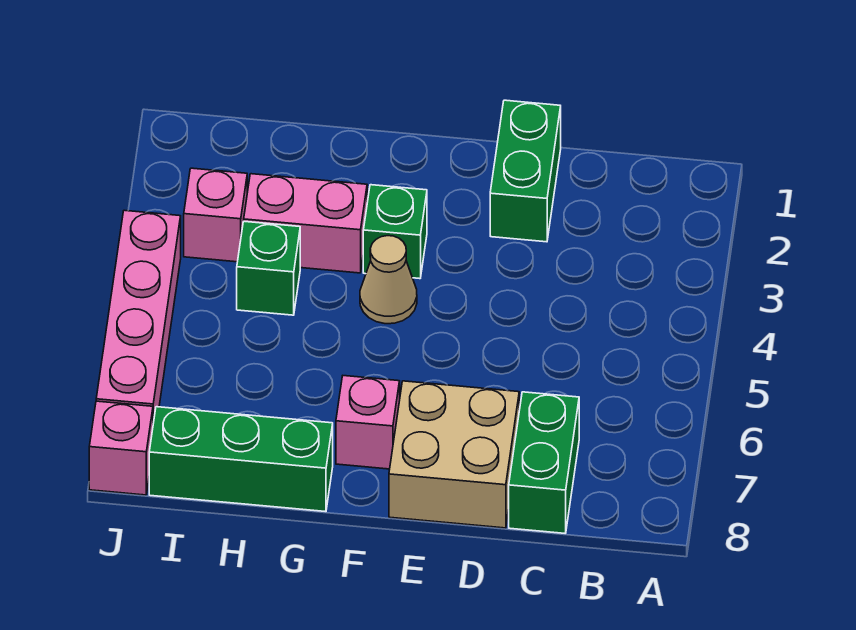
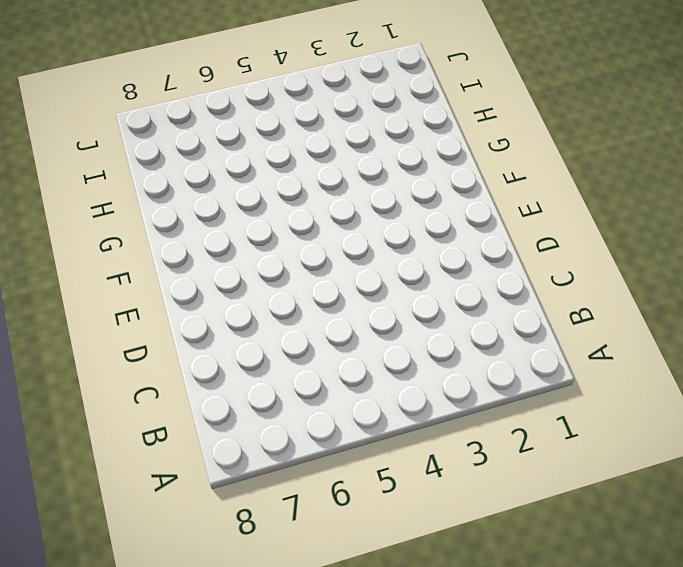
none -> green 1x2 brick [509,392,579,533]
none -> green 1x2 brick [490,100,561,242]
none -> tan 2x2 brick [389,381,519,528]

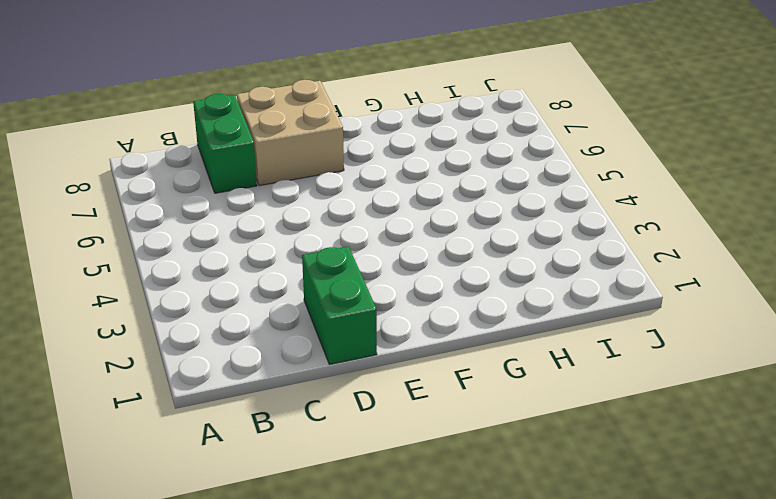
none -> green 1x1 brick [363,185,427,279]
none -> tan 1x1 cone [360,236,417,324]
none -> pink 1x1 brick [336,376,400,469]

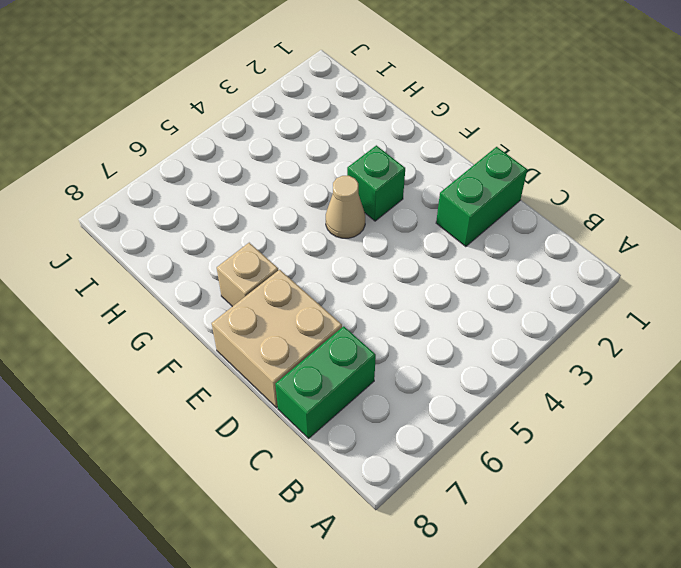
tan 1x1 brick [217,243,278,307] -> pink 1x1 brick [336,376,400,469]
none -> pink 1x2 brick [244,174,367,273]
none -> green 1x3 brick [149,407,333,512]
none -> green 1x1 brick [237,221,300,315]

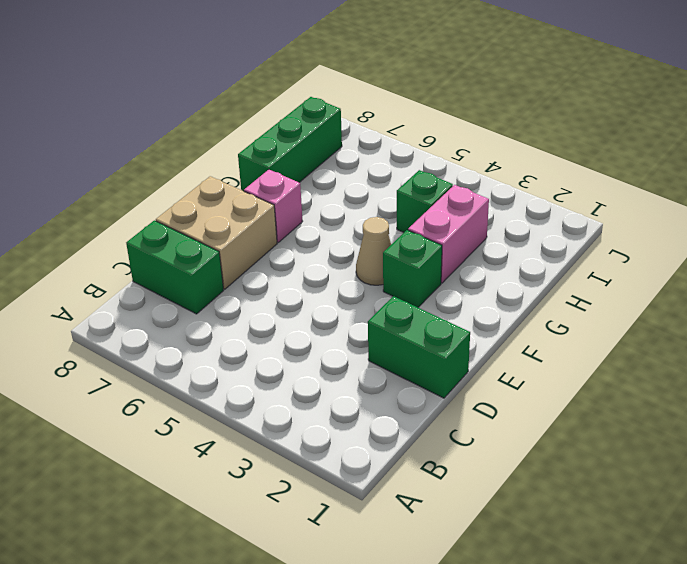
none -> pink 1x1 brick [184,168,247,262]
none -> pink 1x4 brick [96,210,181,423]
none -> pink 1x1 brick [89,401,153,495]

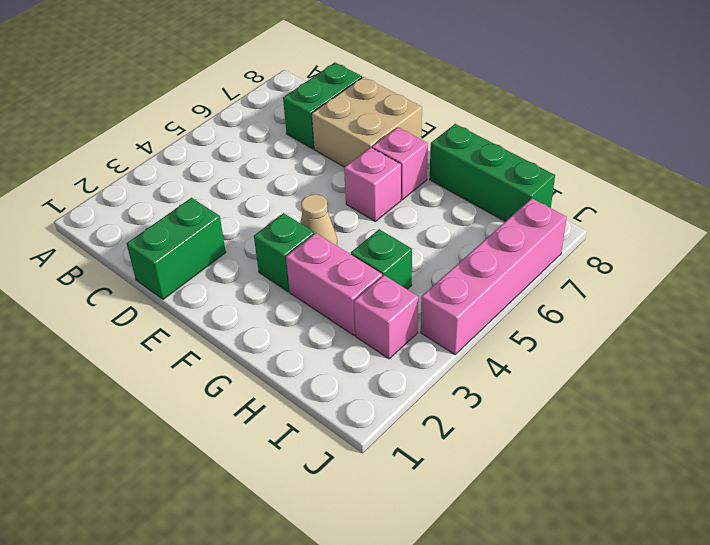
pink 1x1 brick [344,148,401,221] -> pink 1x1 brick moved to [89,401,153,495]

